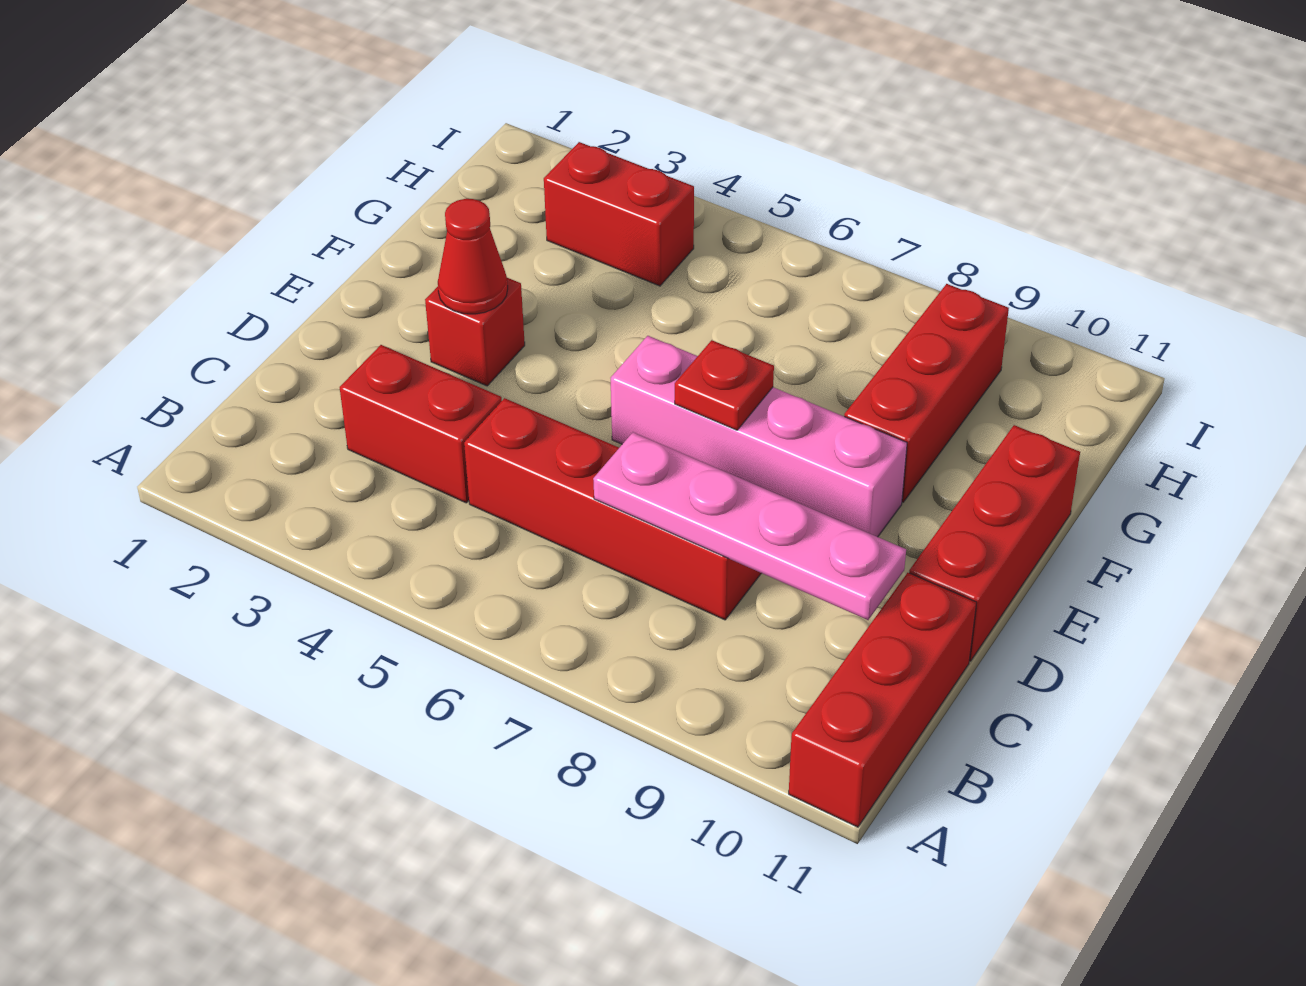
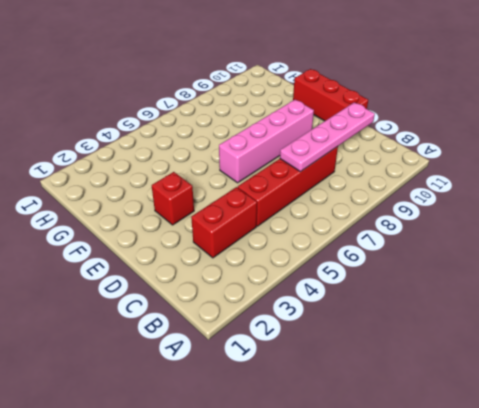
none -> red 1x3 brick [789,573,977,827]
none -> red 1x3 brick [844,284,1009,502]

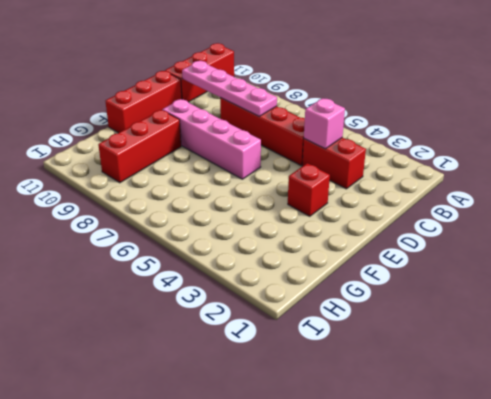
pink 1x1 brick [304,98,345,149] -> none
none -> red 1x2 brick [544,142,694,286]
none -> red 1x1 cone [438,199,508,314]

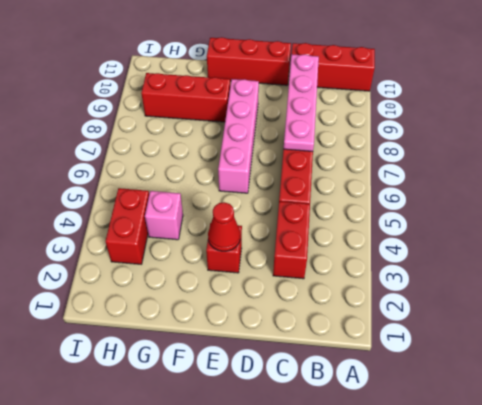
pink 1x1 brick [145,191,183,240] -> none
none -> red 1x1 plate [675,340,774,430]

